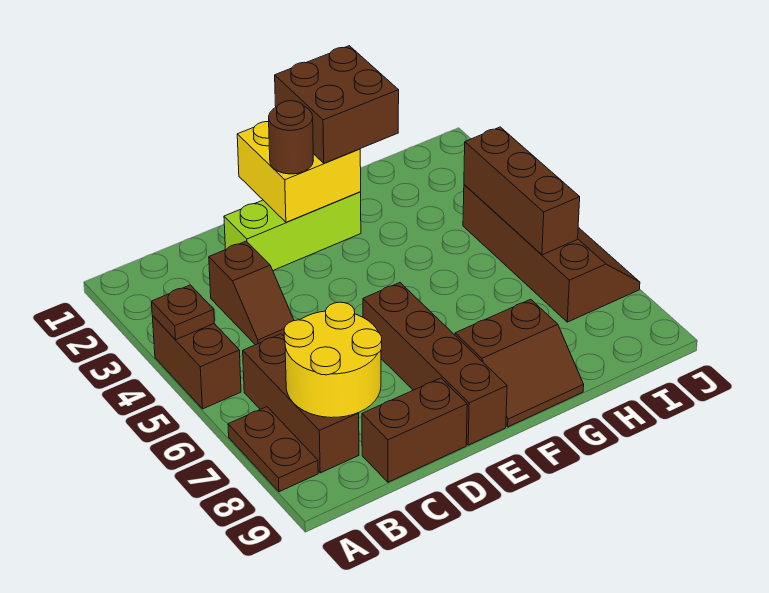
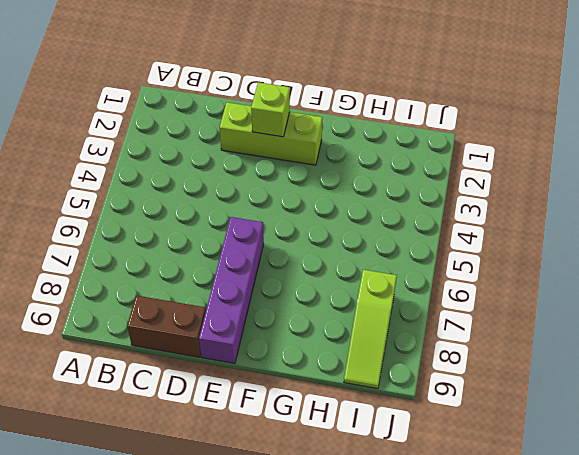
lime 1x1 brick [251,82,290,137] -> yellow 2x2 brick [237,122,361,222]
purple 1x4 brick [199,217,264,364] -> brown 1x4 brick [363,283,507,445]
lime 1x3 slope [344,270,397,389] -> brown 2x4 slope [463,185,640,322]
none -> brown 1x2 brick [152,316,241,409]
none -> brown 1x2 plate [228,407,318,492]
none -> brown 1x3 brick [243,334,359,473]

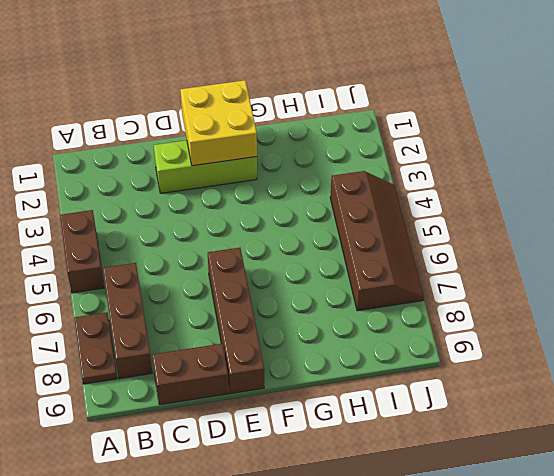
none -> brown 1x2 slope [209,241,294,345]
none -> brown 2x2 slope [455,299,584,427]
none -> brown 1x1 plate [152,285,214,339]

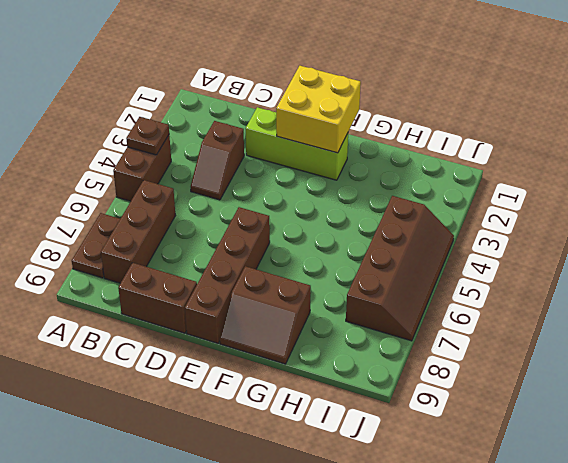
none -> yellow 2x2 round brick [284,302,382,418]
none -> brown 1x3 brick [464,127,580,255]
none -> brown 1x1 round brick [268,101,313,174]

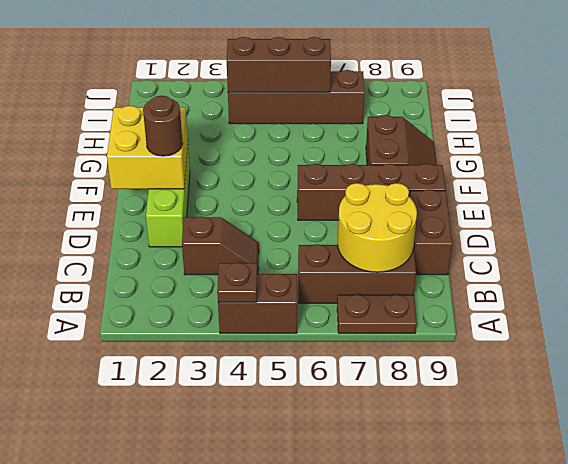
none -> brown 2x2 brick [275,46,399,163]

